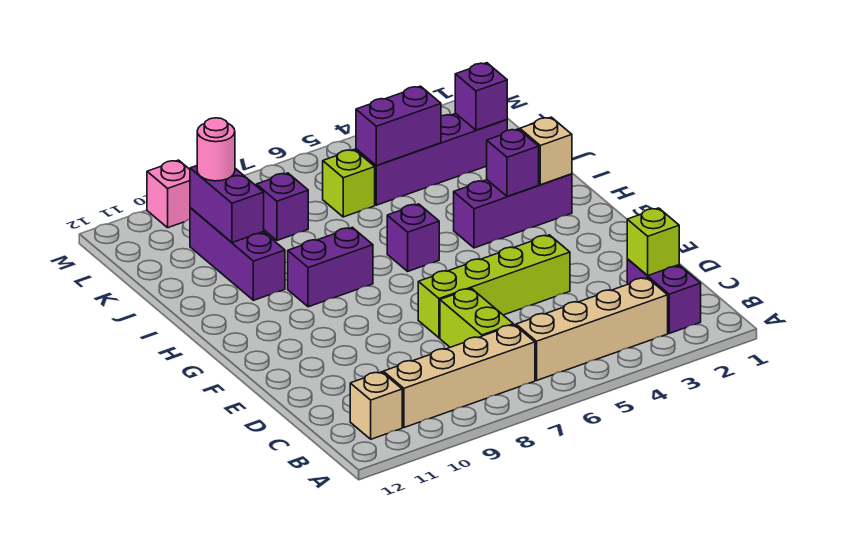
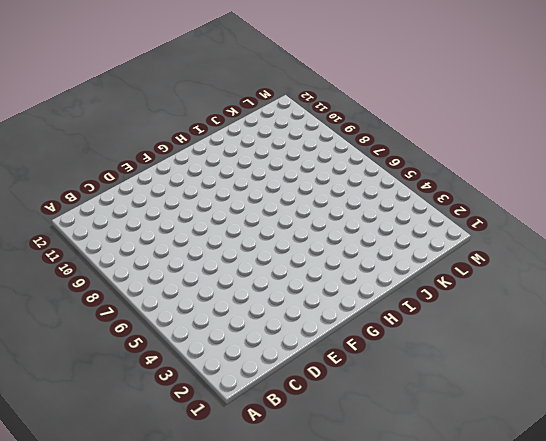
none -> purple 1x2 brick [627,259,701,333]
none -> tan 1x4 brick [516,278,668,380]
none -> tan 1x4 brick [383,325,535,428]

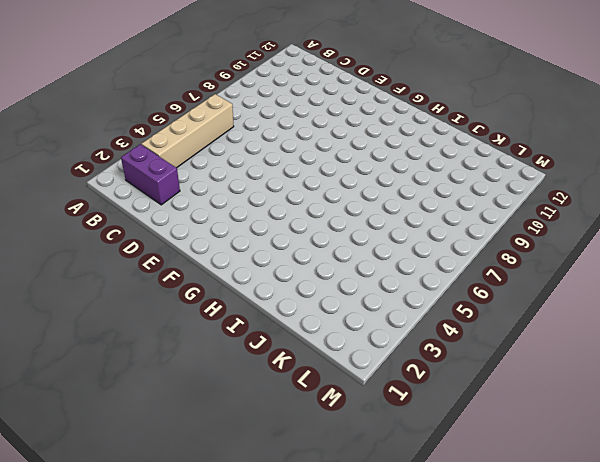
none -> tan 1x4 brick [383,325,535,428]
none -> tan 1x1 brick [350,372,402,439]
none -> lime 1x2 brick [440,288,513,347]

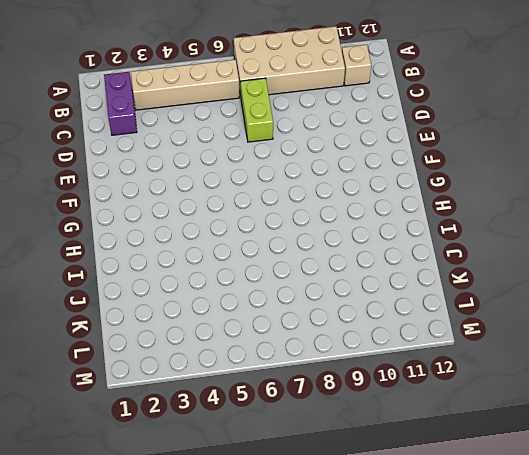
tan 2x4 brick [234,26,345,96] -> tan 1x4 brick [383,325,535,428]
none -> lime 1x4 brick [418,235,570,338]
none -> purple 1x3 brick [454,174,572,248]
none -> purple 1x1 brick [387,204,439,271]

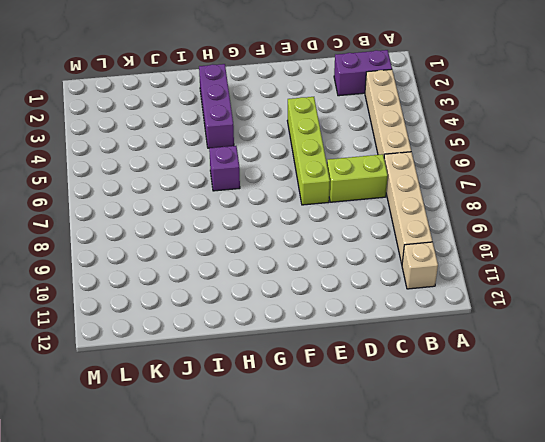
none -> purple 1x2 brick [288,227,373,307]
none -> purple 1x3 brick [190,208,285,300]
none -> purple 1x4 brick [356,113,507,205]

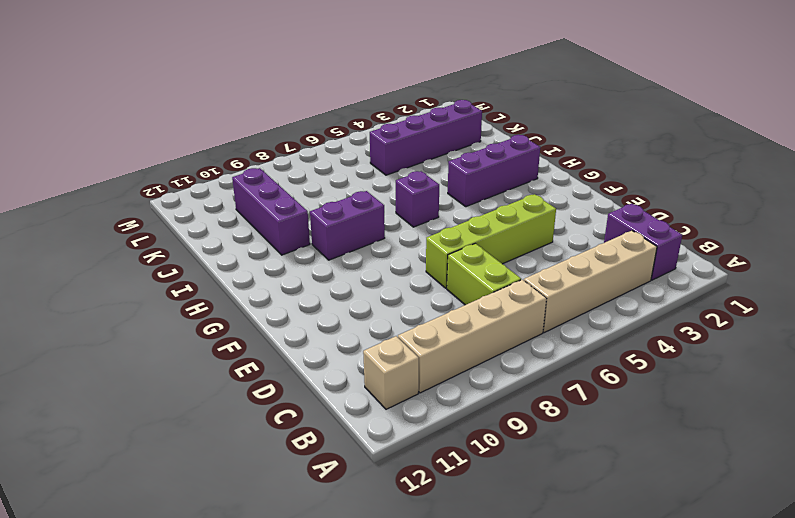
none -> lime 1x1 brick [323,150,375,217]
none -> purple 1x1 brick [256,173,308,240]
none -> pink 1x1 brick [147,160,190,228]

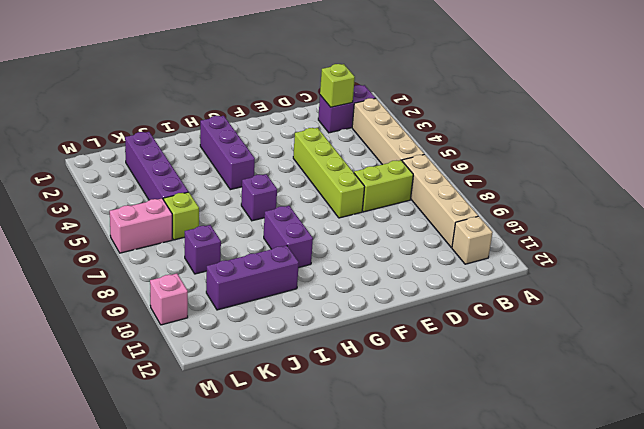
pink 1x2 brick [110,199,172,253] -> none
none -> tan 1x1 brick [520,117,572,185]
none -> purple 1x1 brick [487,129,539,197]
none -> purple 1x2 brick [190,166,264,243]

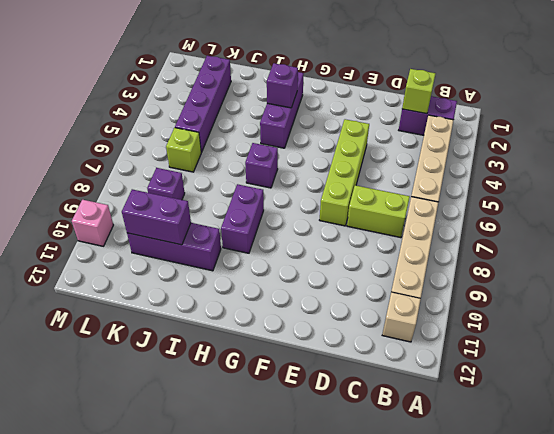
none -> tan 1x1 brick [520,117,572,185]
none -> purple 1x1 brick [455,63,507,130]
none -> purple 1x2 brick [356,86,441,166]

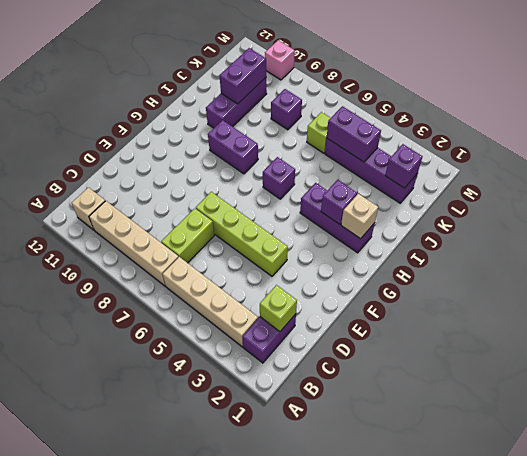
none -> pink 1x1 round brick [197,118,235,181]

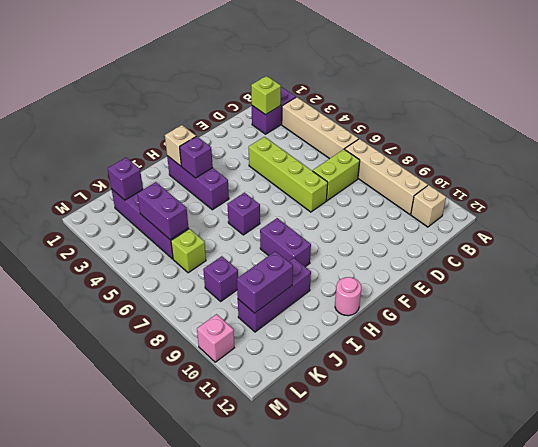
pink 1x1 round brick [335,277,361,316] -> pink 1x1 round brick moved to [197,118,235,181]

